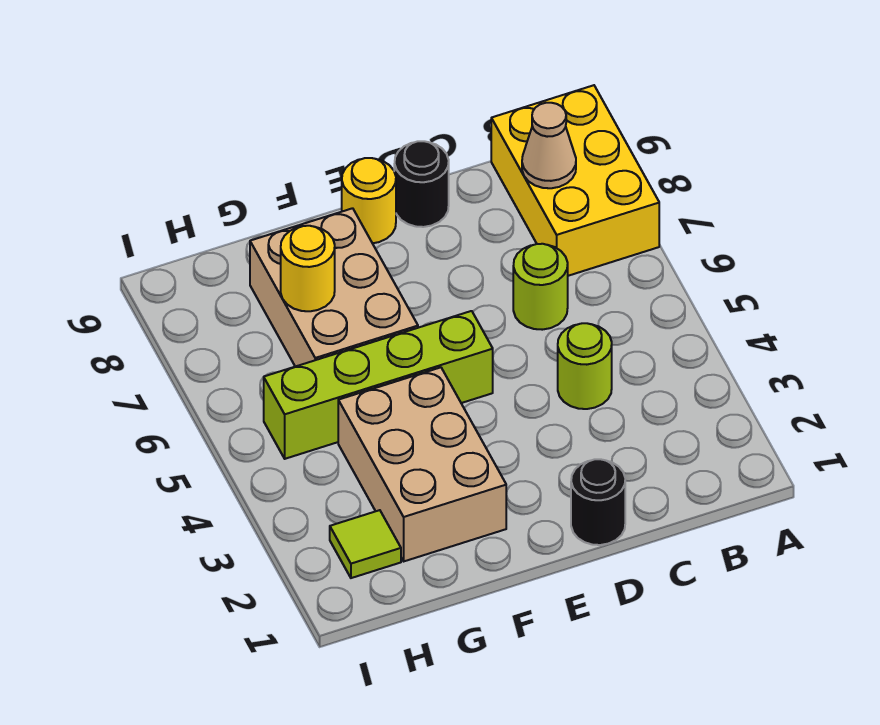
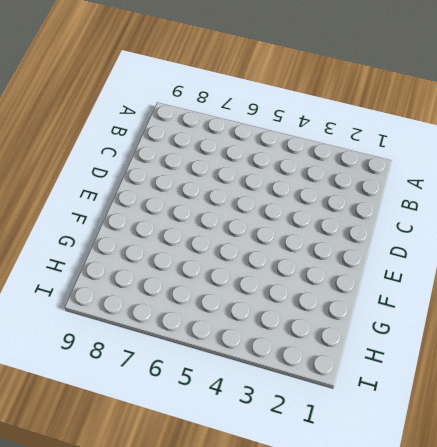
none -> yellow 2x3 brick [491,85,659,276]
none -> lime 1x1 round brick [558,323,612,409]
none -> lime 1x1 round brick [513,244,568,330]

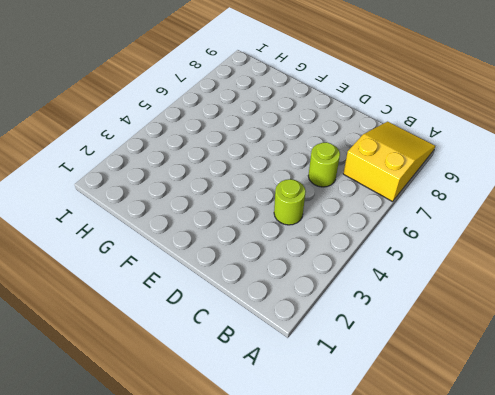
yellow 2x3 slope [343,122,435,202] -> yellow 2x3 brick [491,85,659,276]
none -> black 1x1 round brick [571,459,625,545]
none -> black 1x1 round brick [394,141,449,227]
none -> lime 1x4 brick [264,311,493,459]

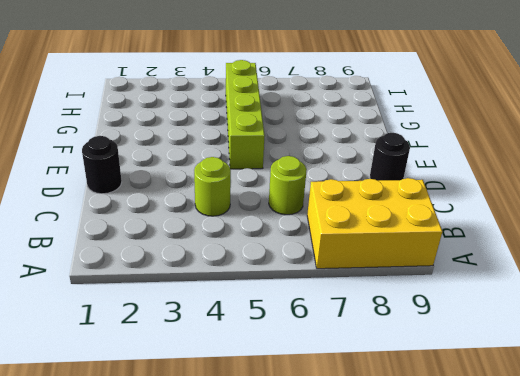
none -> yellow 1x1 round brick [342,158,396,243]
none -> tan 2x3 brick [338,367,506,561]
none -> tan 2x3 brick [250,208,418,367]

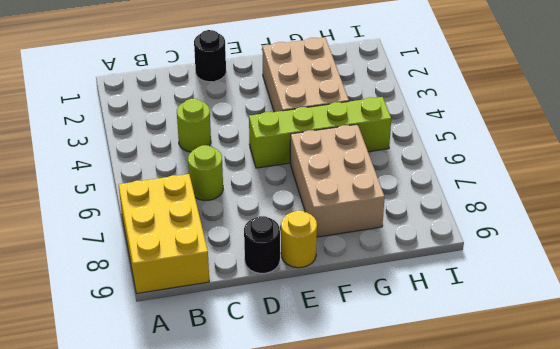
none -> lime 1x1 tile [330,510,401,578]
none -> tan 1x1 cone [522,103,576,188]
none -> yellow 1x1 round brick [281,226,335,311]

